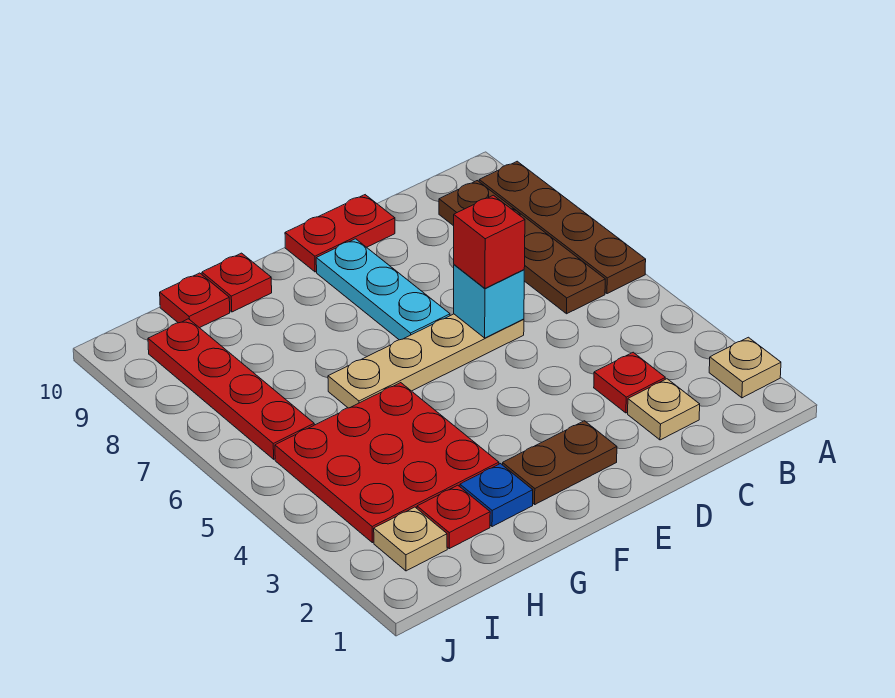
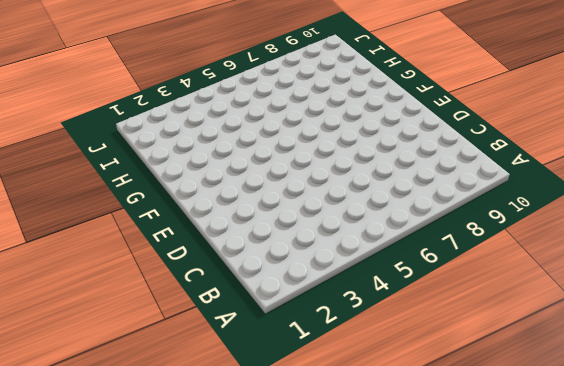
none -> tan 1x1 plate [709,337,781,398]
none -> brown 1x4 plate [479,161,646,294]
none -> brown 1x4 plate [439,181,605,314]

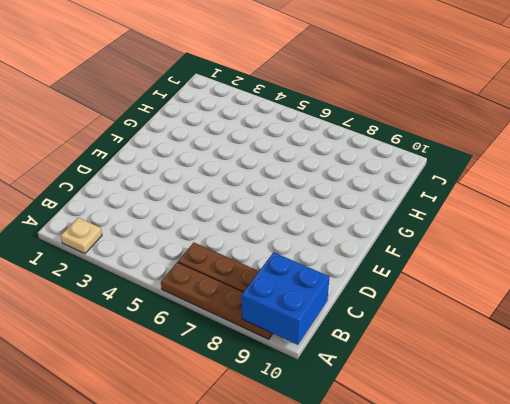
blue 2x2 brick [242,252,329,345] -> none
none -> tan 1x1 plate [628,379,700,440]
none -> red 1x1 plate [594,352,665,413]
none -> tan 1x4 plate [328,314,524,408]

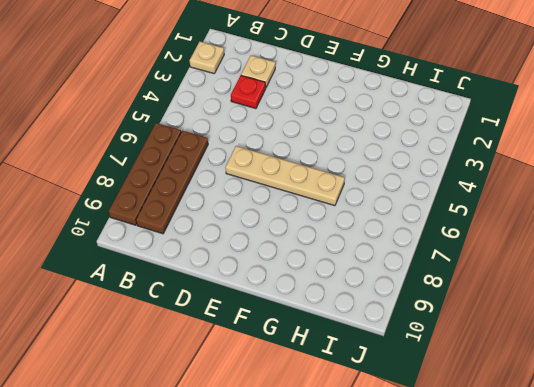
none -> red 1x2 plate [285,195,395,272]
none -> brown 1x2 plate [503,421,617,504]
none -> cyan 1x3 plate [316,239,450,340]

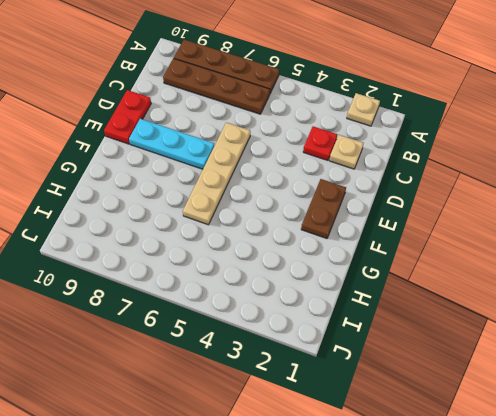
none -> blue 1x1 plate [460,464,533,527]
none -> red 3x3 plate [275,383,499,543]
none -> red 1x1 plate [202,253,272,312]

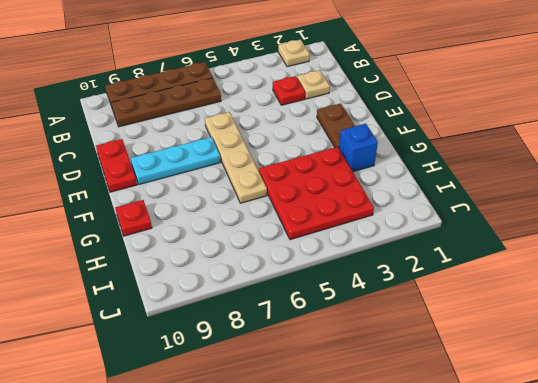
blue 1x1 brick [339,124,378,172] -> blue 1x1 plate [460,464,533,527]
none -> red 1x1 plate [417,485,490,549]
none -> red 1x1 plate [160,273,230,328]
none -> tan 1x1 plate [374,507,447,571]

